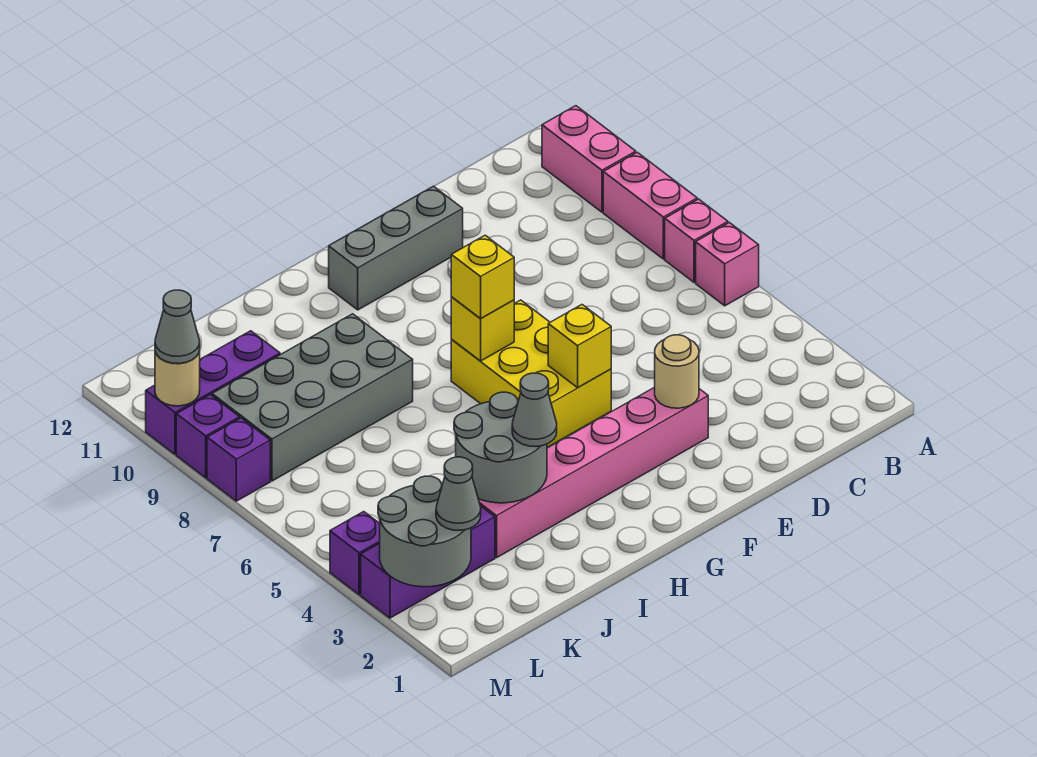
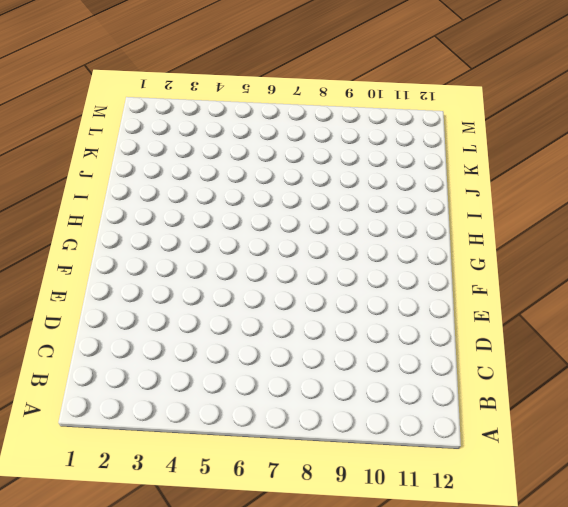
none -> pink 1x1 brick [696,223,759,306]
none -> pink 1x1 brick [665,199,728,282]
none -> pink 1x2 brick [603,152,697,259]

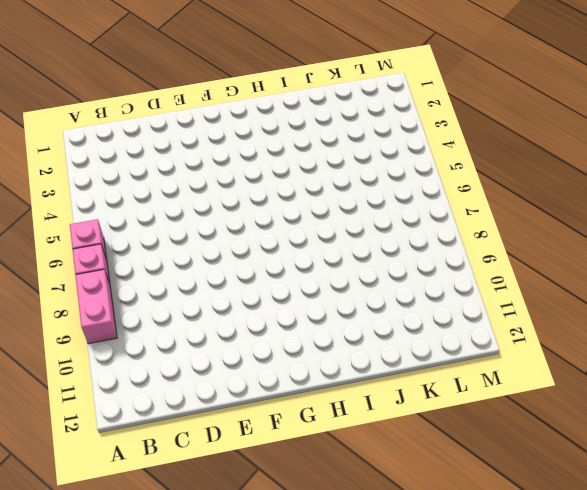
none -> pink 1x2 brick [542,106,636,212]
none -> pink 1x6 brick [478,387,708,557]
none -> grey 1x3 brick [329,186,463,310]

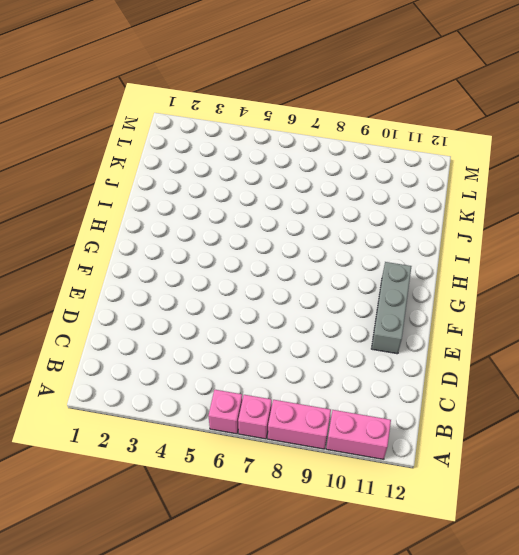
none -> pink 1x6 brick [478,387,708,557]
none -> yellow 2x3 brick [451,300,611,447]
none -> grey 2x4 brick [212,314,413,481]

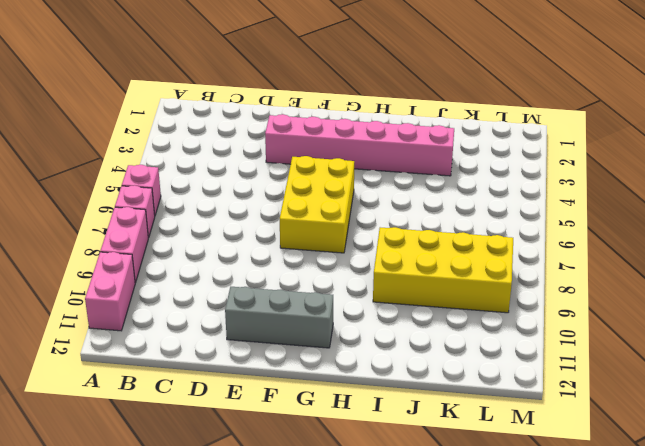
yellow 2x4 brick [373,227,513,313] -> grey 2x4 brick [212,314,413,481]
none -> purple 1x3 brick [361,506,495,618]
none -> purple 1x3 brick [146,331,280,454]
none -> purple 1x1 brick [330,512,380,595]

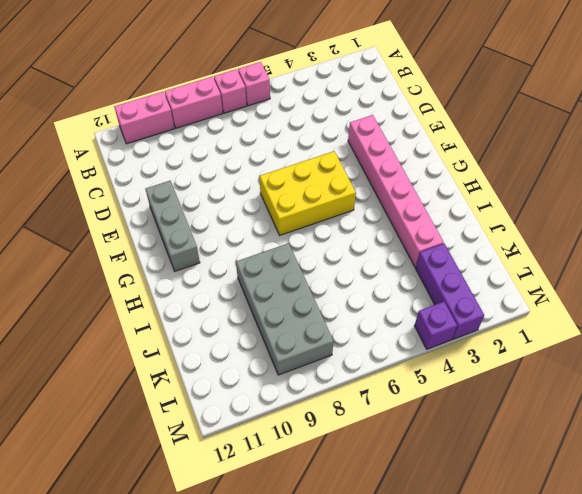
none -> purple 1x3 brick [146,331,280,454]
none -> purple 1x1 brick [207,418,270,501]
none -> purple 1x1 brick [176,395,240,478]

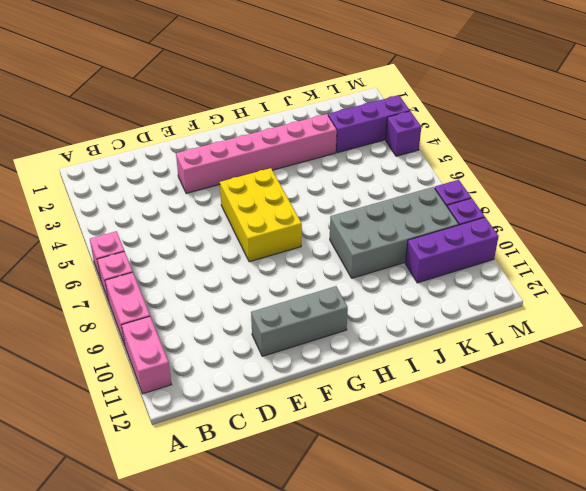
none -> tan 1x1 round brick [655,335,699,408]
none -> yellow 1x1 brick [548,305,611,388]
none -> yellow 1x1 brick [451,297,514,361]

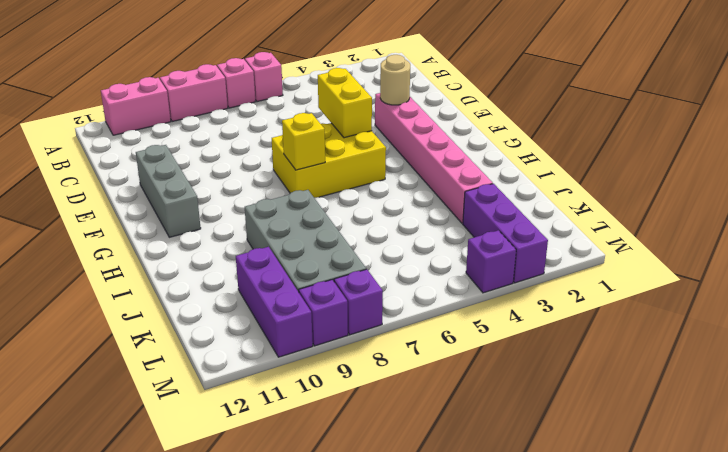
yellow 1x2 brick [318,68,372,138] -> yellow 1x1 brick [548,305,611,388]
none -> grey 2x2 round brick [454,392,547,503]
none -> grey 2x2 round brick [378,476,471,587]
none -> tan 1x1 round brick [155,349,200,406]

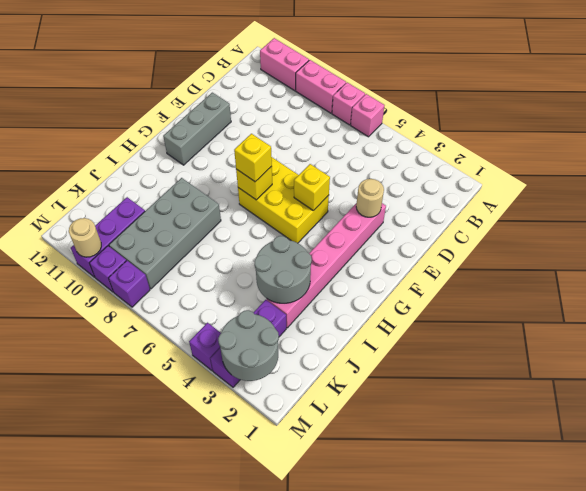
none -> grey 1x1 cone [512,373,557,447]
none -> grey 1x1 cone [436,457,481,530]
none -> grey 1x1 cone [155,290,200,363]

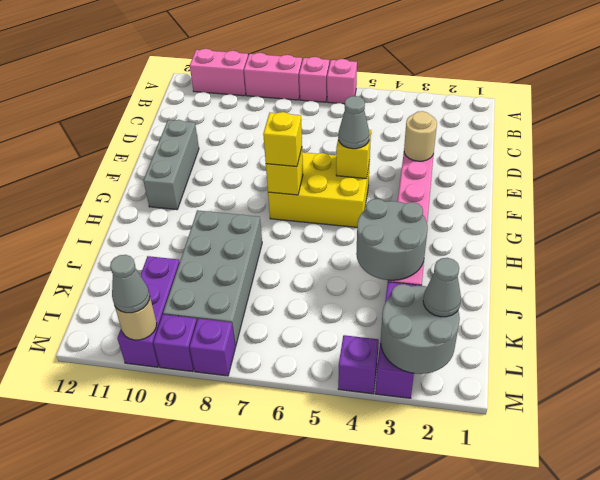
grey 1x1 cone [338,96,370,149] -> grey 1x1 cone moved to [512,373,557,447]

